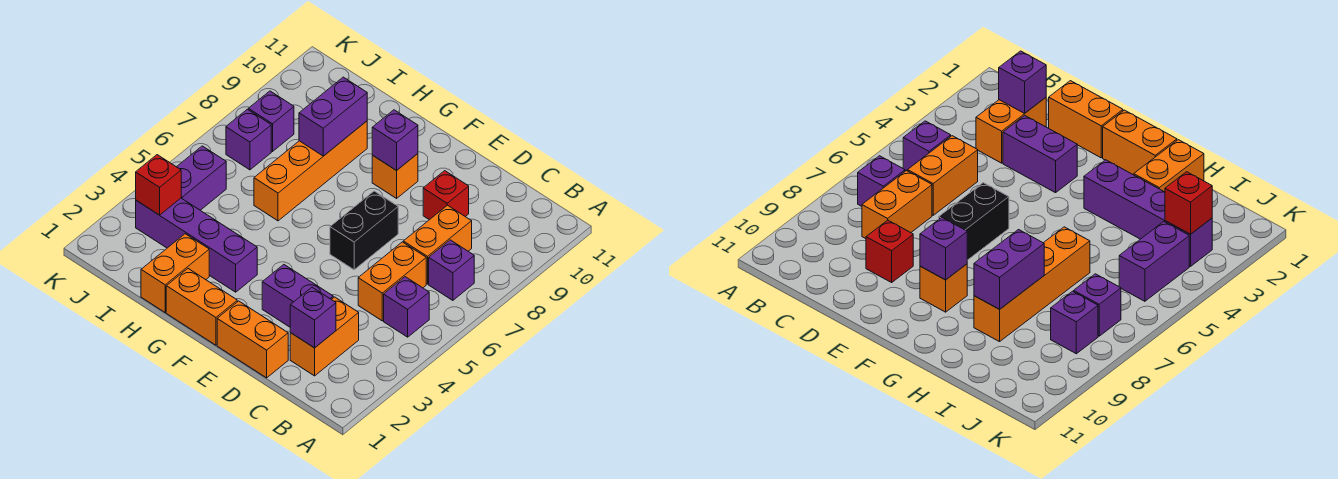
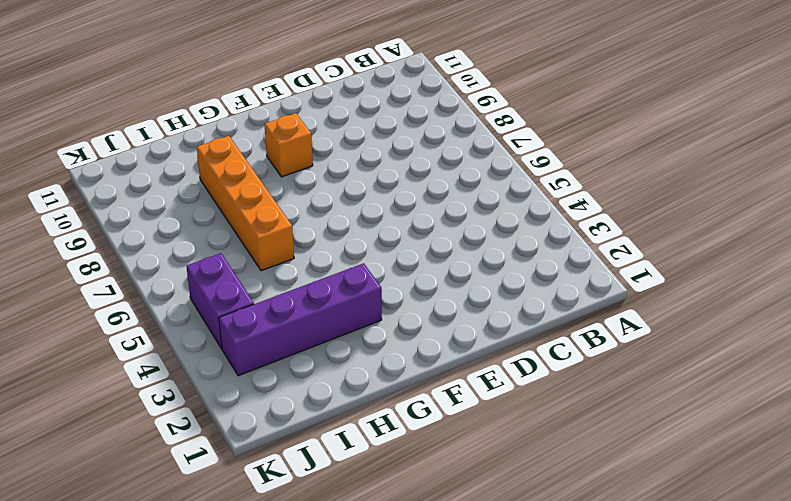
none -> purple 1x1 brick [384,277,429,337]
none -> purple 1x1 brick [429,240,474,300]
none -> orange 1x2 brick [290,297,359,376]

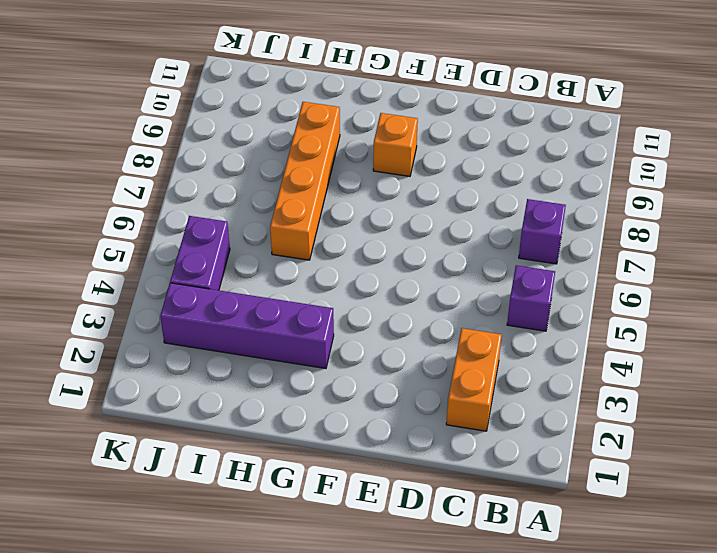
none -> orange 1x2 brick [358,242,426,321]
none -> orange 1x2 brick [403,205,472,284]
none -> orange 1x2 brick [217,301,288,378]

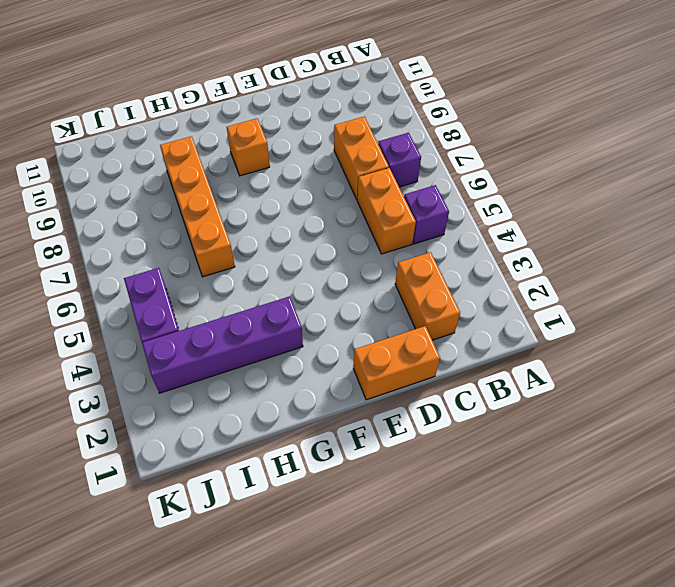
none -> purple 1x2 brick [262,265,333,327]
none -> red 1x1 brick [423,171,469,220]
none -> black 1x2 brick [330,191,398,270]

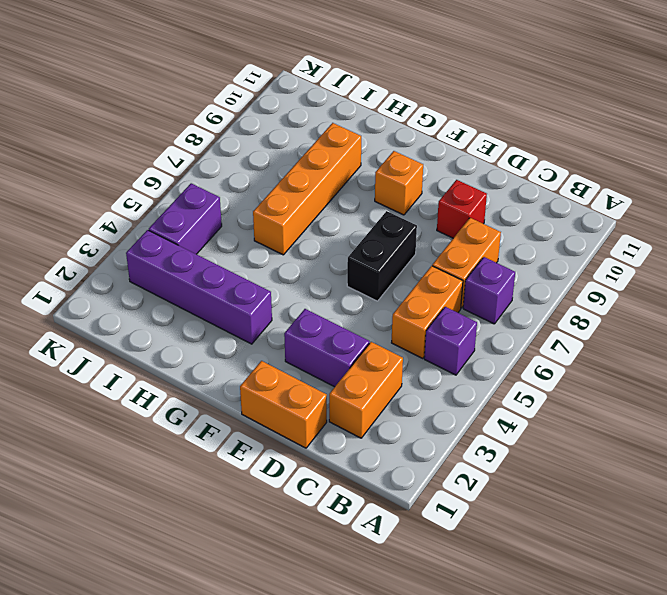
none -> orange 1x2 brick [166,269,237,345]
none -> orange 1x2 brick [141,234,209,312]
none -> purple 1x1 brick [226,109,271,170]

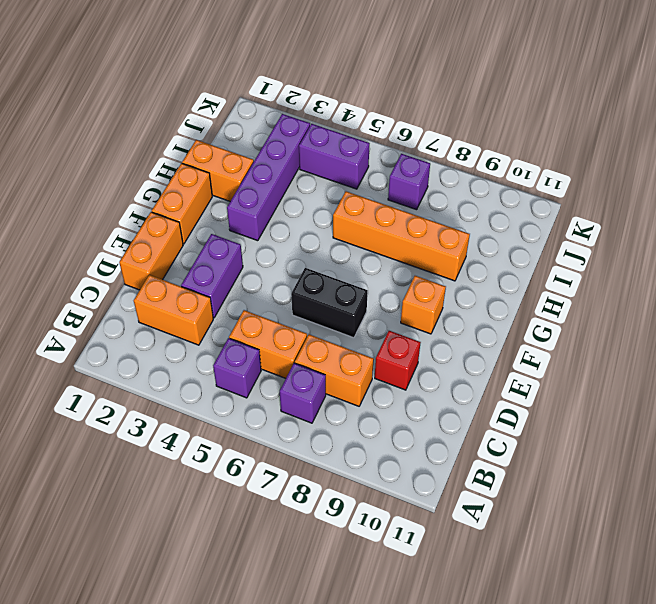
none -> purple 1x1 brick [248,91,294,151]
none -> purple 1x1 brick [290,287,336,348]
none -> purple 1x1 brick [372,110,418,171]

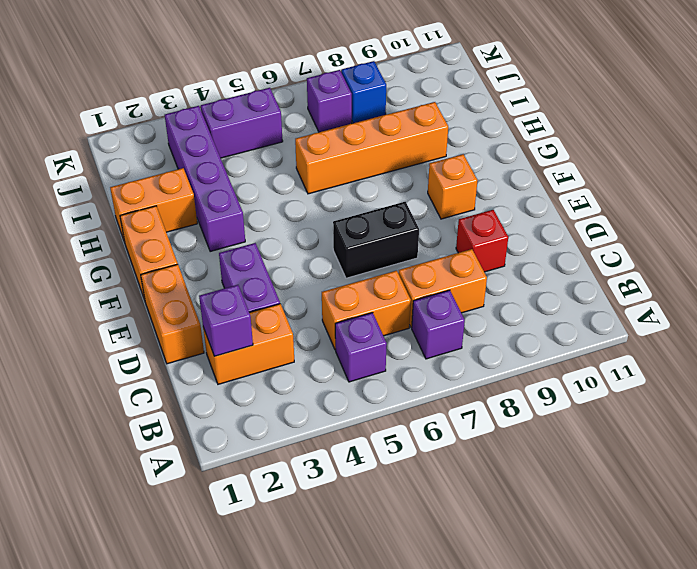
blue 1x1 brick [341,61,386,123] -> purple 1x1 brick [248,91,294,151]
none -> purple 1x1 brick [372,110,418,171]
none -> purple 1x2 brick [299,77,367,156]
none -> red 1x1 brick [136,155,181,215]

